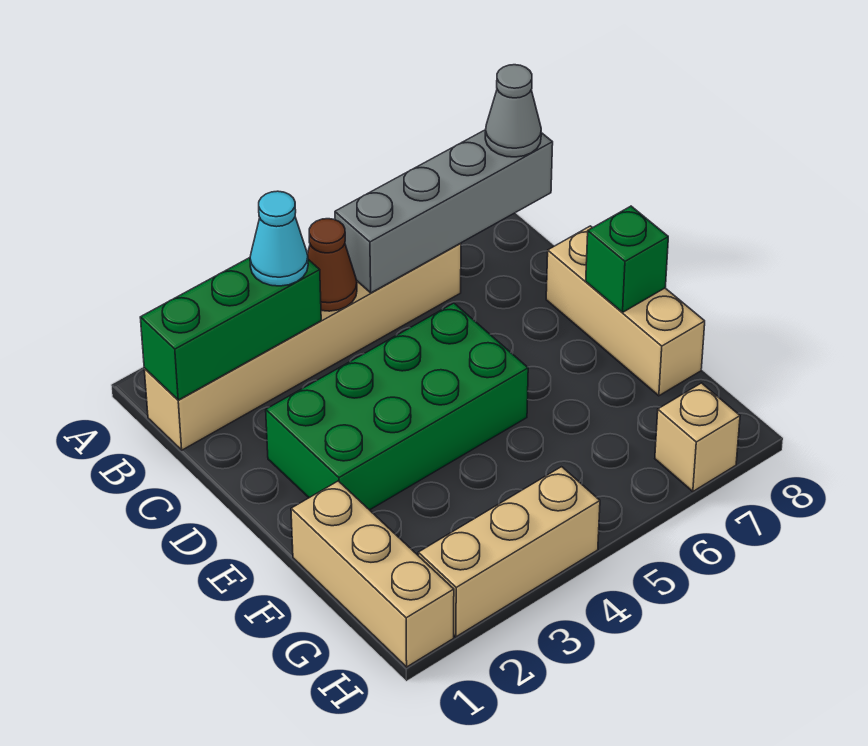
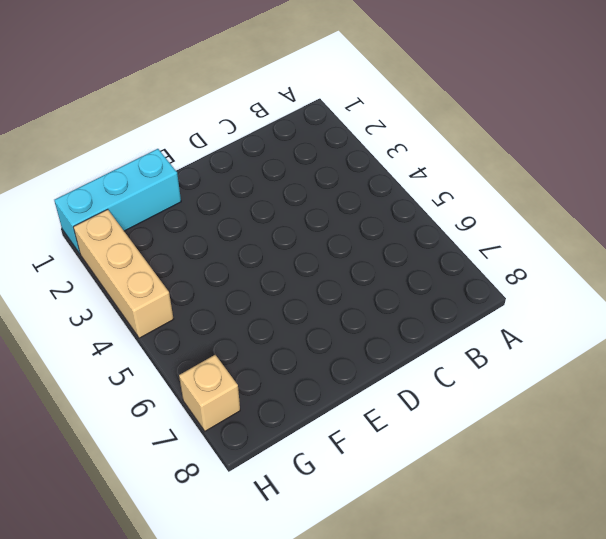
cyan 1x3 brick [54,149,181,253] -> tan 1x3 brick [291,481,454,667]
none -> tan 1x6 brick [144,243,461,450]
none -> green 2x4 brick [266,303,528,510]
none -> tan 1x3 brick [546,226,705,396]

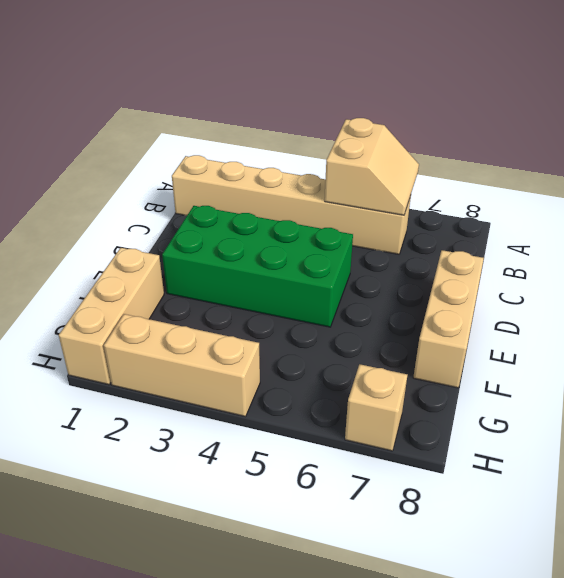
tan 2x2 slope [325,118,419,215] -> grey 1x4 brick [335,130,553,293]
none -> green 1x3 brick [140,258,321,400]
none -> brown 1x1 cone [307,219,357,311]
none -> green 1x1 brick [586,206,668,312]

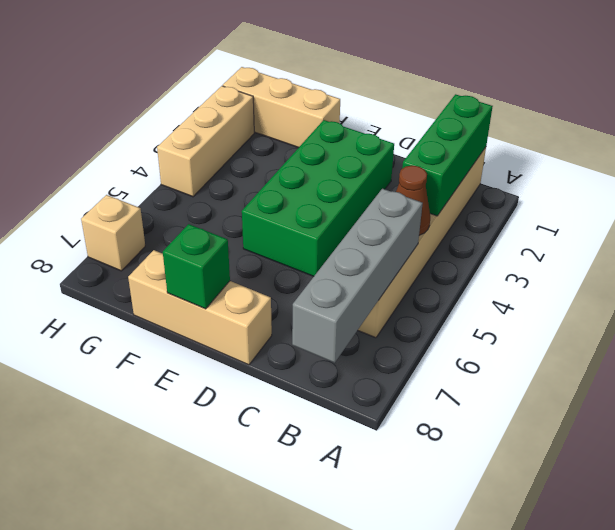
none -> cyan 1x1 cone [250,191,308,286]
none -> grey 1x1 cone [485,65,541,157]

